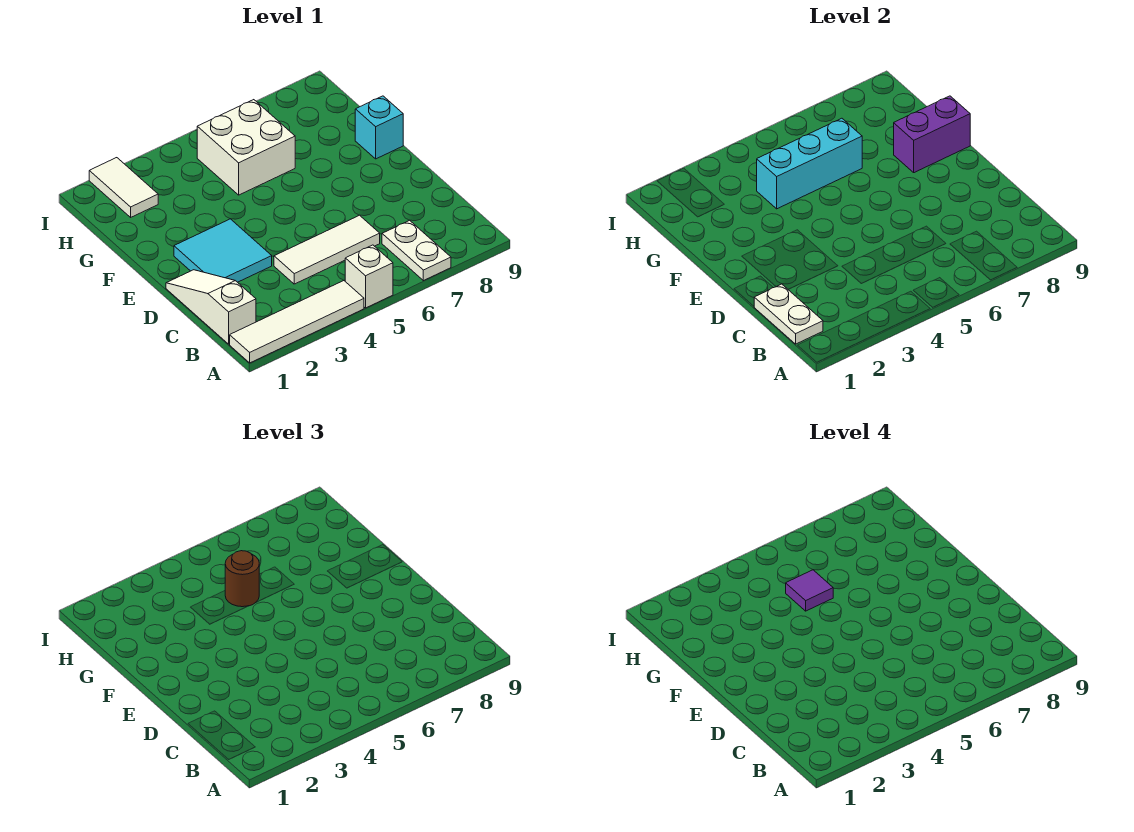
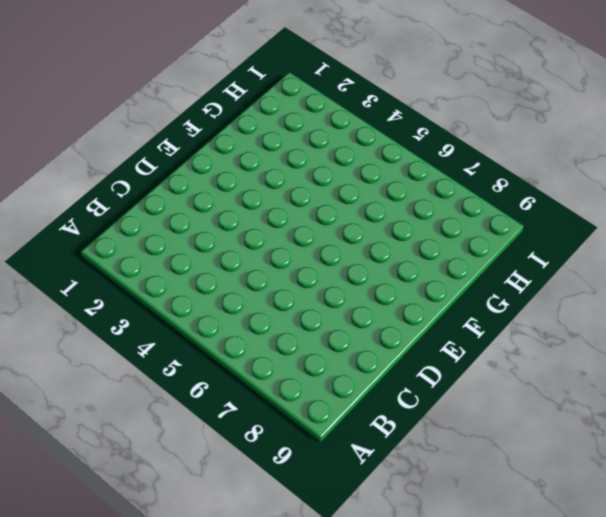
none -> white 1x4 tile [230,280,364,363]
none -> white 1x1 brick [345,245,393,308]
none -> white 1x2 plate [382,220,451,281]

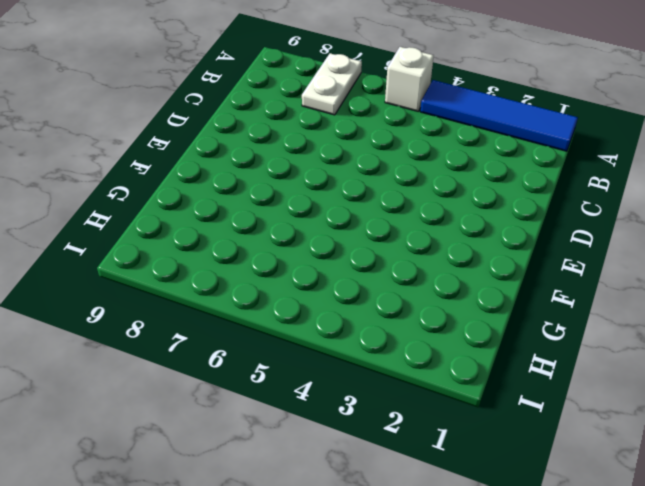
blue 1x4 tile [420,80,578,151] -> white 1x4 tile [230,280,364,363]
none -> white 1x3 slope [166,270,256,344]
none -> white 1x3 tile [274,215,380,284]
none -> cyan 2x2 tile [174,219,272,282]

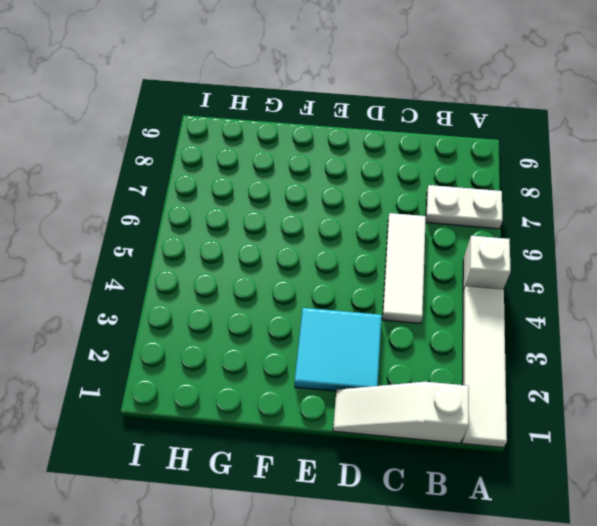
none -> cyan 1x1 brick [355,96,403,159]
none -> white 2x2 brick [197,100,295,195]
none -> white 1x2 tile [89,158,158,217]

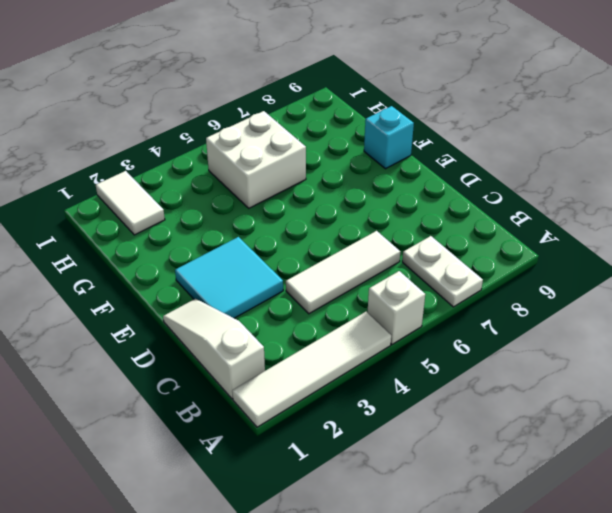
none -> white 1x2 plate [754,284,823,344]
none -> purple 1x2 brick [894,96,970,173]
none -> cyan 1x3 brick [757,118,862,209]

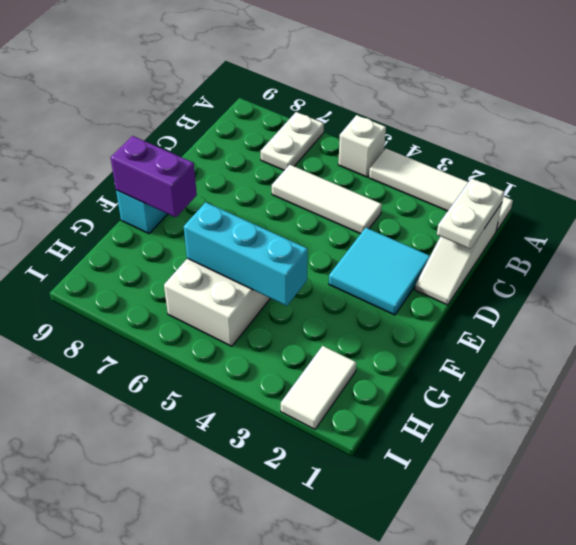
none -> brown 1x1 round brick [225,551,259,607]
none -> purple 1x1 tile [786,570,833,611]

